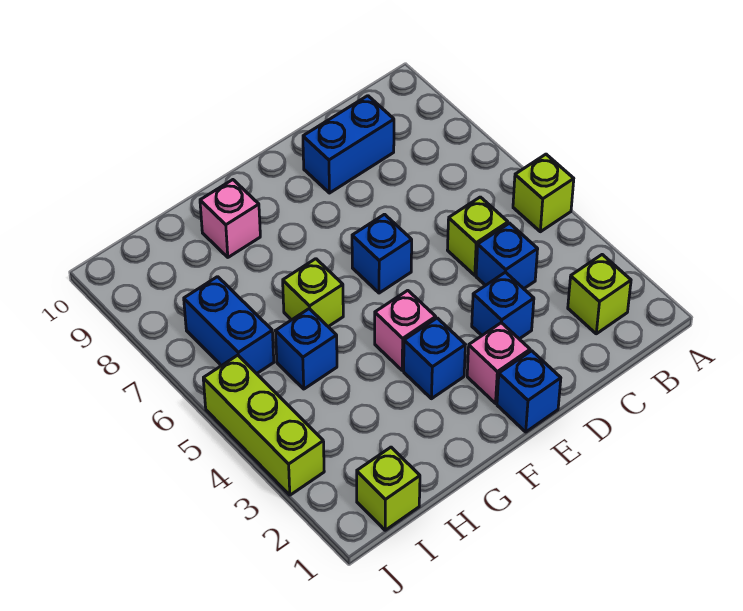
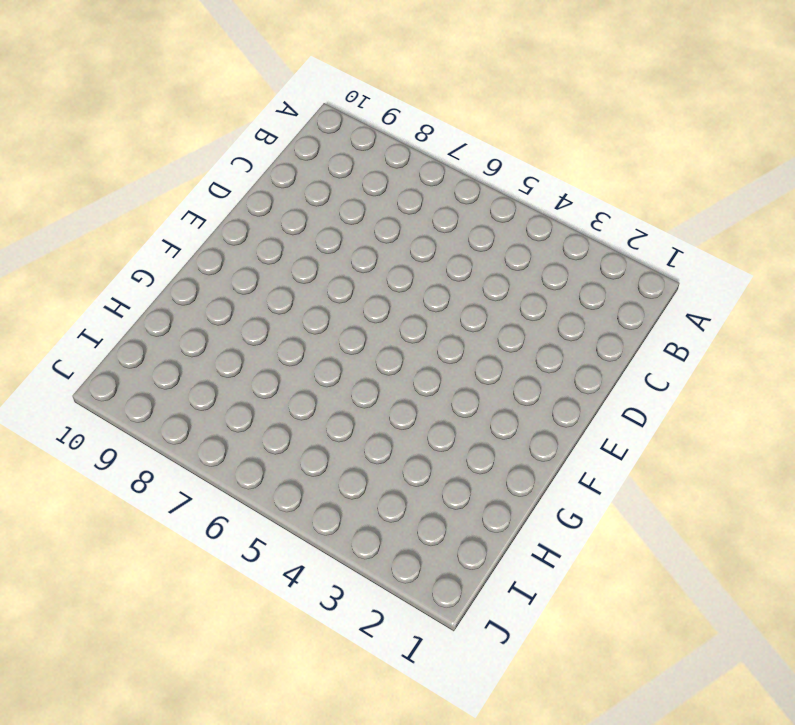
none -> lime 1x1 brick [513,154,574,232]
none -> lime 1x1 brick [568,255,631,334]
none -> blue 1x1 brick [476,223,538,289]

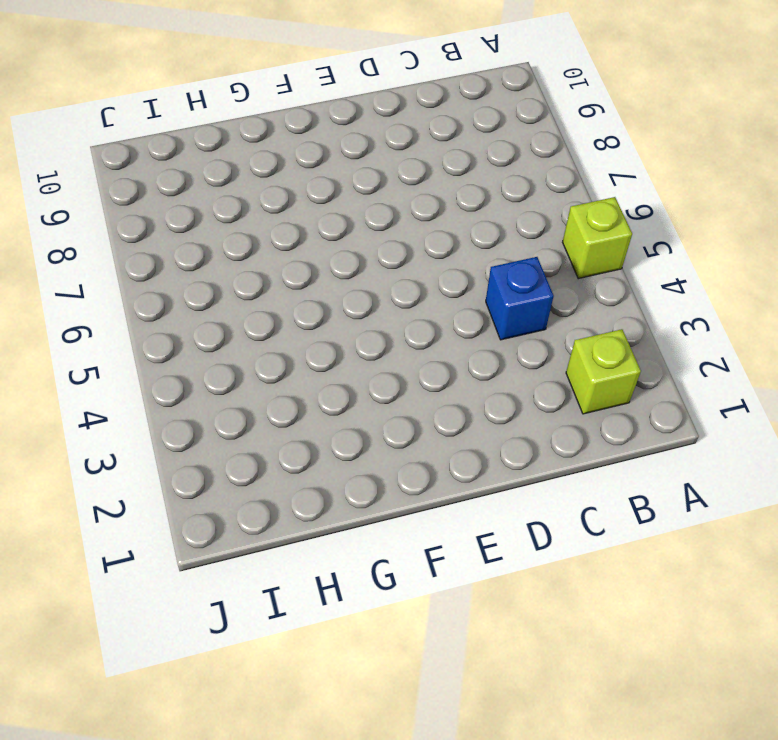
none -> lime 1x1 brick [448,197,508,275]
none -> blue 1x2 brick [303,96,394,193]
none -> blue 1x1 brick [472,272,534,339]

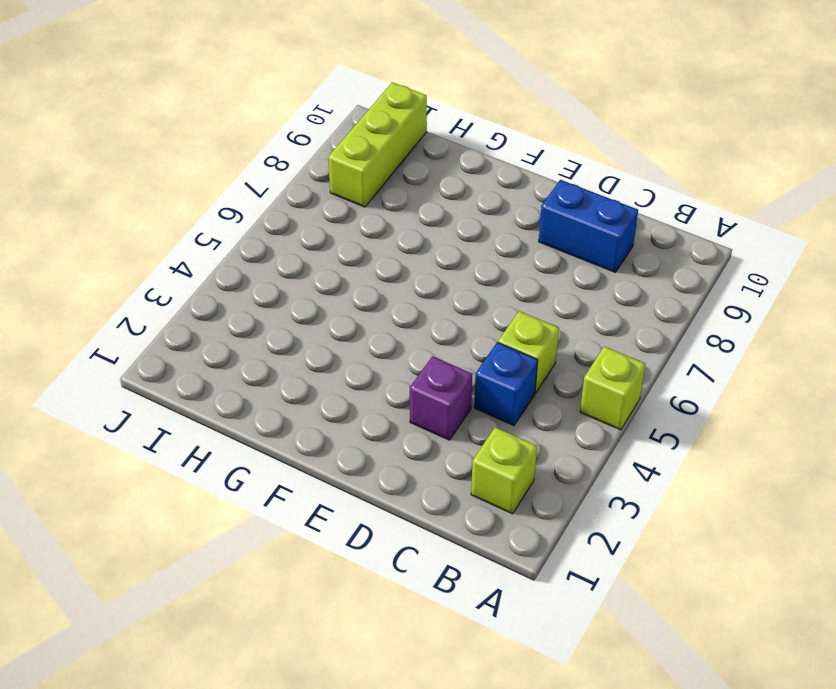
purple 1x1 brick [410,356,473,440] -> blue 1x1 brick [472,272,534,339]
lime 1x3 brick [328,82,427,207] -> lime 1x3 brick moved to [203,355,324,495]
none -> blue 1x1 brick [497,351,561,432]
none -> pink 1x1 brick [467,323,530,403]
none -> blue 1x1 brick [352,214,412,293]

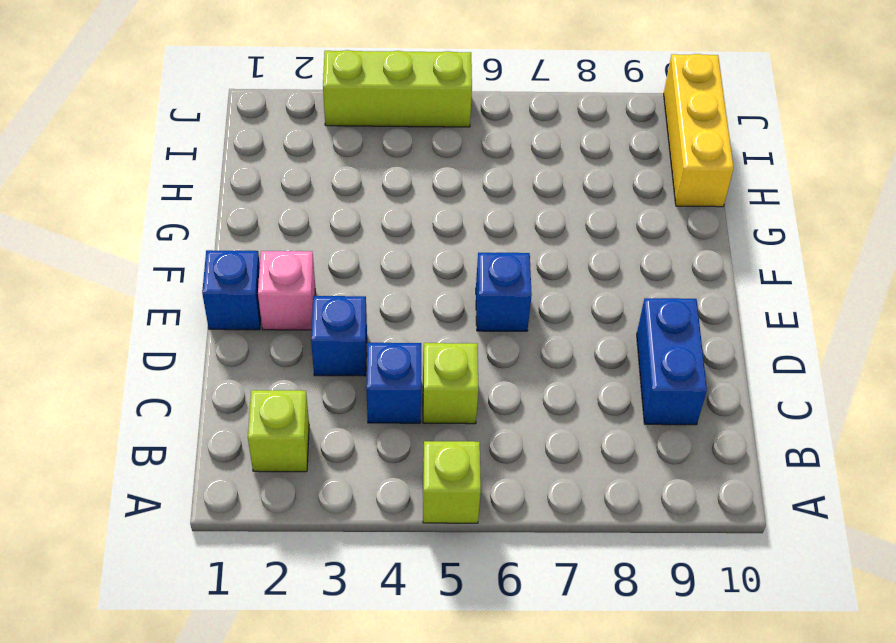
yellow 1x3 brick [664,54,734,207] -> none
none -> blue 1x1 brick [404,318,465,399]
none -> pink 1x1 brick [375,290,436,370]
none -> lime 1x1 brick [283,259,343,327]

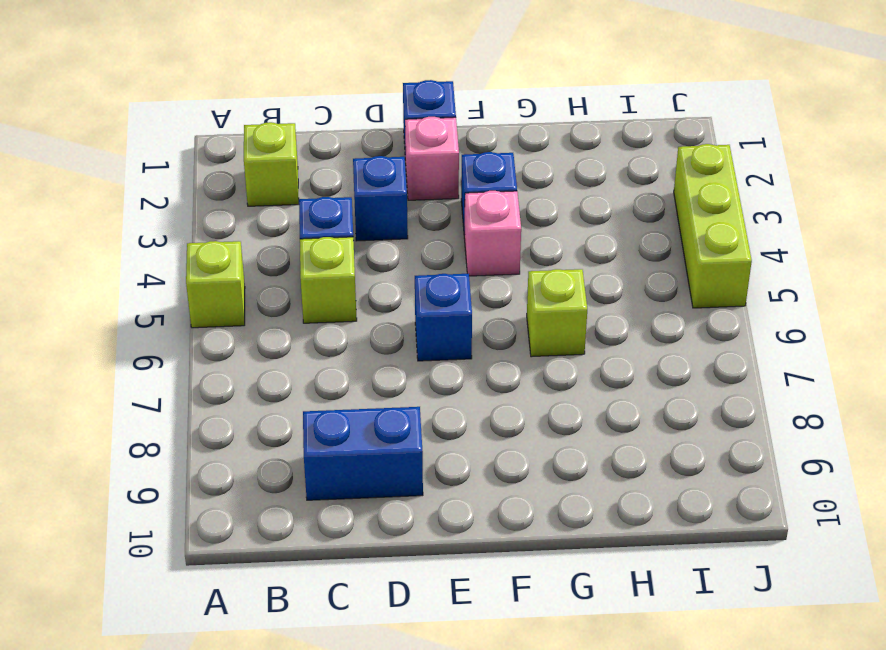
none -> pink 1x1 brick [200,180,260,257]
none -> blue 1x1 brick [276,309,337,389]
none -> lime 1x1 brick [357,447,420,530]

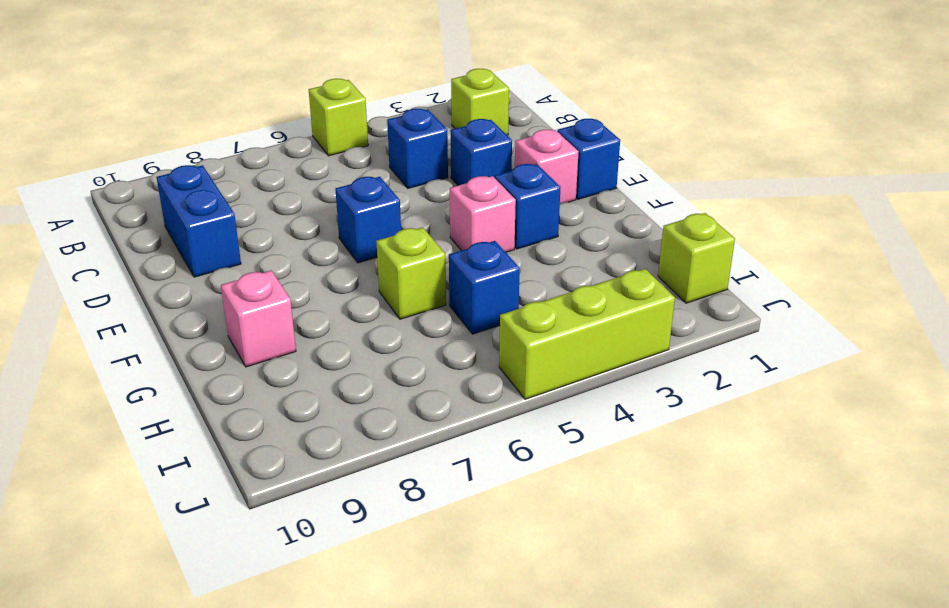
none -> lime 1x1 brick [448,197,508,275]
none -> blue 1x2 brick [184,277,274,374]

